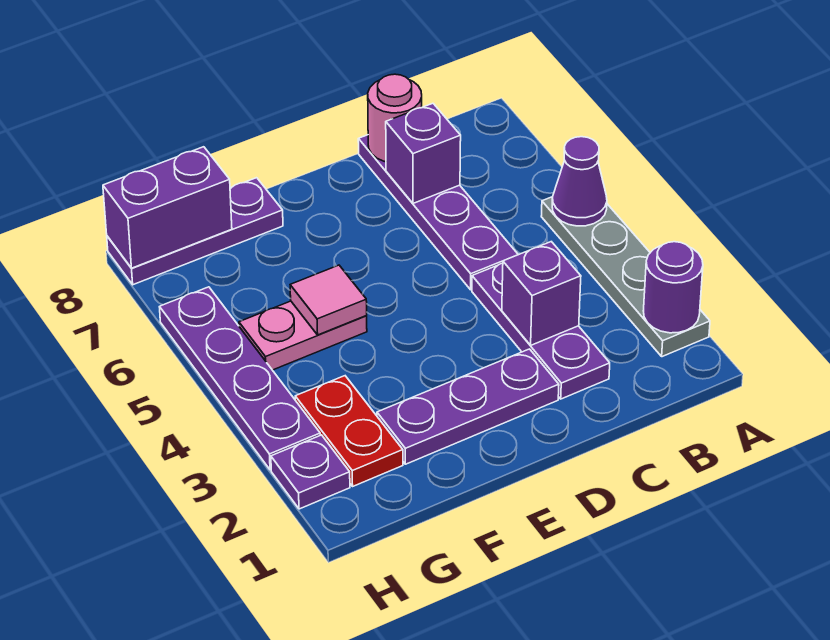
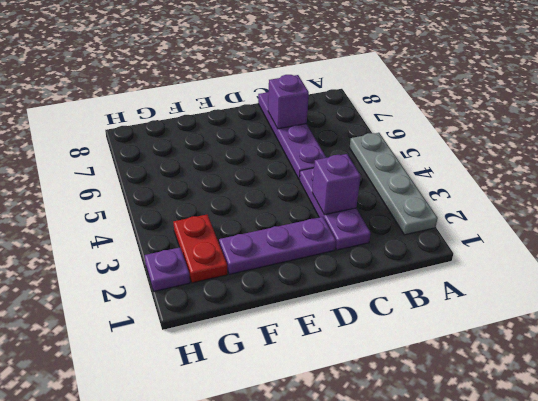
none -> pink 1x2 plate [239,301,367,370]
none -> purple 1x3 plate [107,178,283,285]
none -> purple 1x4 plate [160,287,320,470]

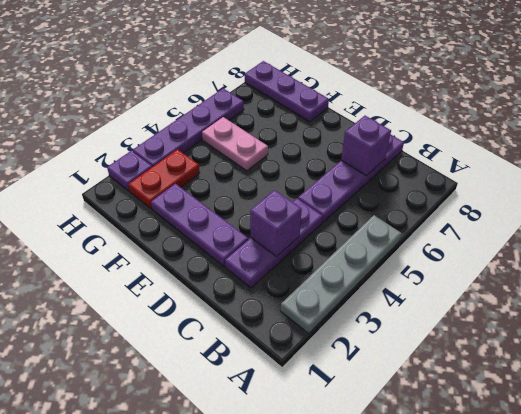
none -> purple 1x1 round brick [643,242,703,333]
none -> purple 1x1 cone [552,137,607,226]
none -> pink 1x1 round brick [368,74,422,162]

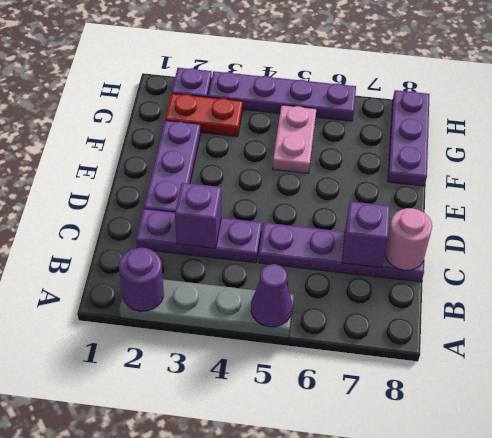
none -> pink 1x1 tile [290,265,367,335]
none -> purple 1x2 brick [103,147,232,268]

